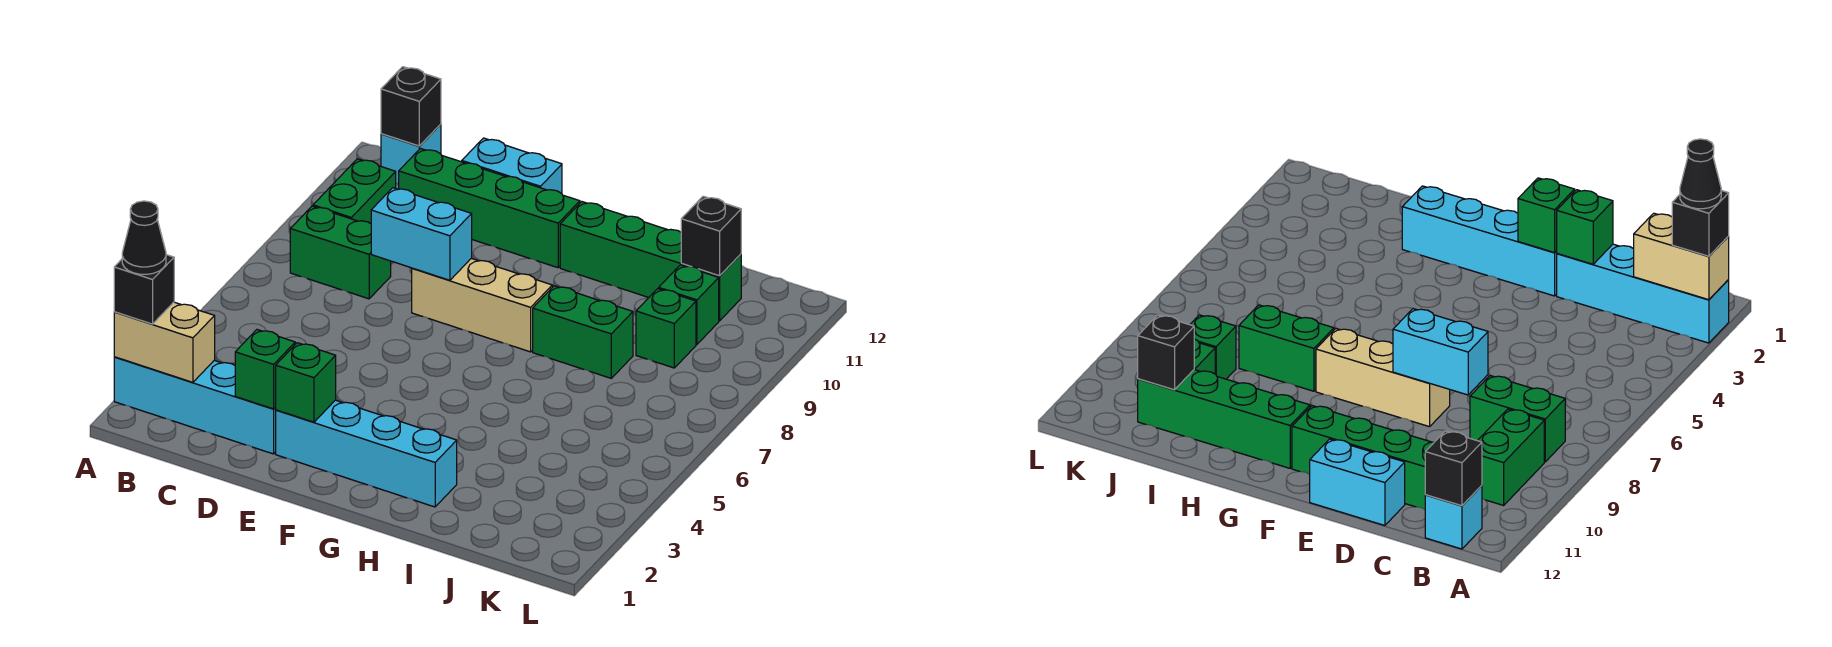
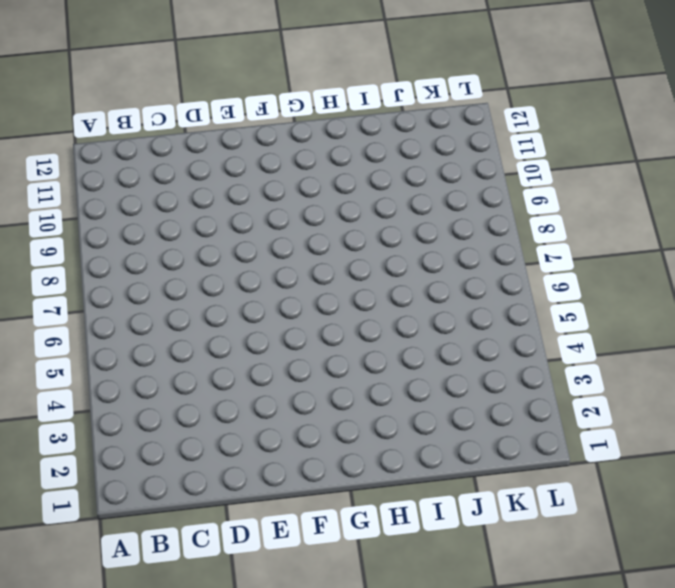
none -> cyan 1x4 brick [114,357,276,454]
none -> green 1x2 brick [290,206,391,299]
none -> green 1x2 brick [313,159,396,223]

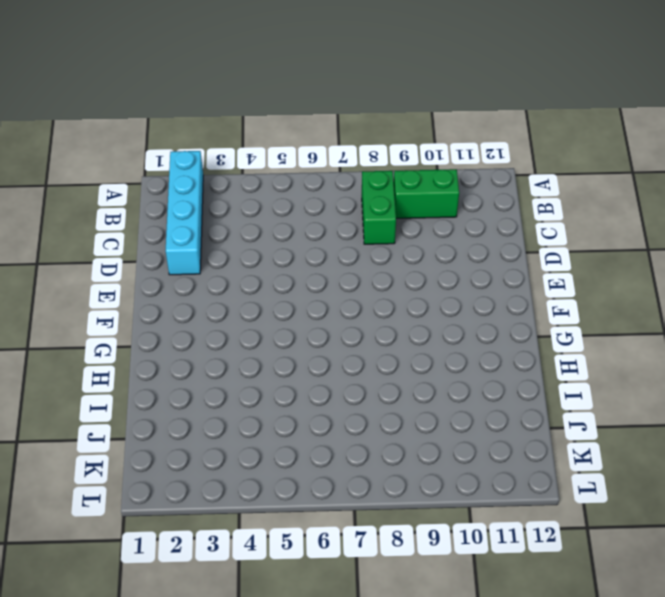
none -> cyan 1x1 brick [381,124,441,184]
none -> green 1x4 brick [398,149,580,268]
none -> cyan 1x2 brick [462,138,562,193]

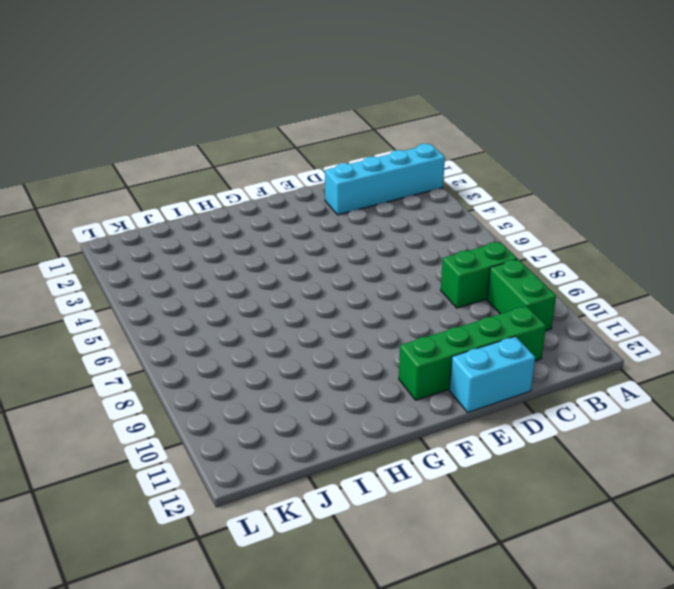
none -> cyan 1x1 brick [381,124,441,184]
none -> cyan 1x4 brick [276,400,457,507]
none -> tan 1x3 brick [412,258,552,352]

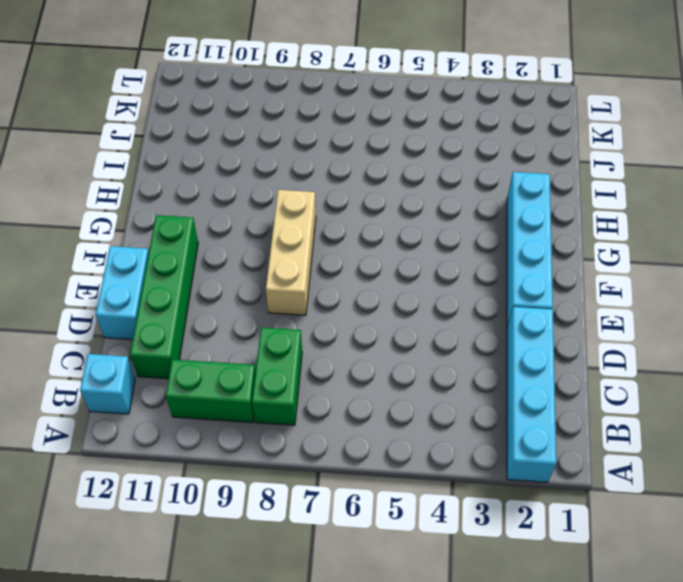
none -> green 1x4 brick [560,202,741,321]
none -> green 1x2 brick [533,286,633,378]
none -> green 1x1 brick [636,289,696,368]

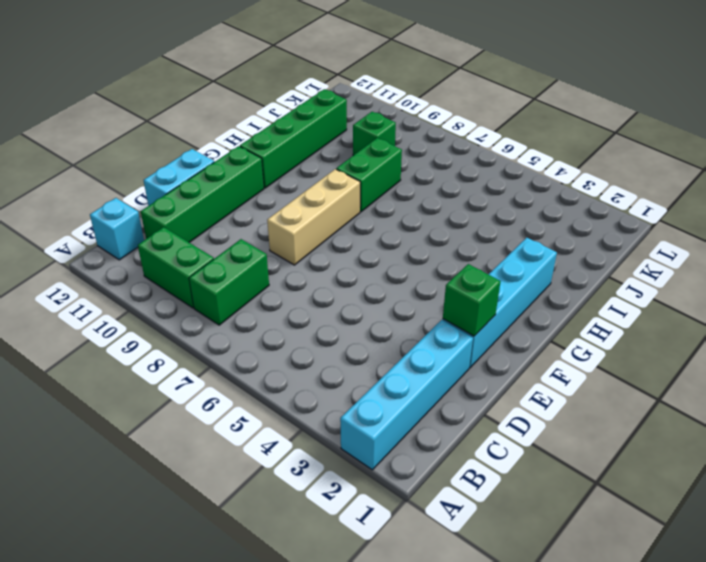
none -> green 1x1 brick [659,265,719,344]
none -> tan 1x2 brick [114,302,215,382]
none -> black 1x1 brick [381,67,441,146]

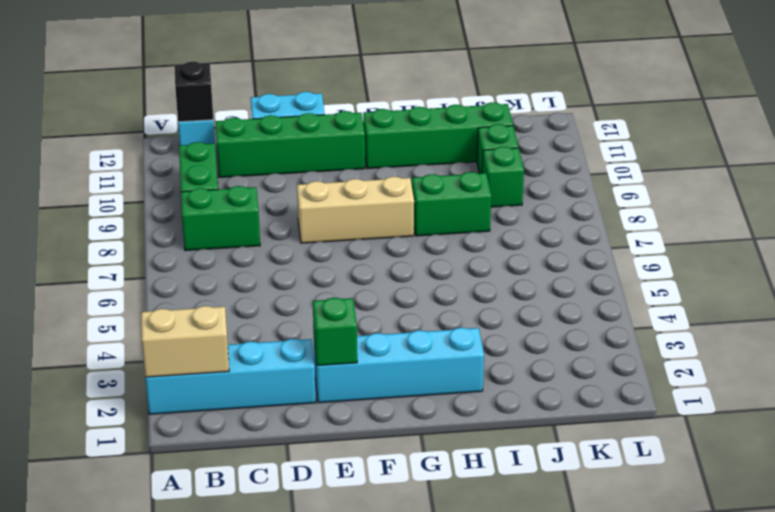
none -> green 1x1 brick [235,330,295,409]
none -> cyan 1x2 brick [371,188,472,280]
none -> black 1x1 brick [681,196,741,276]

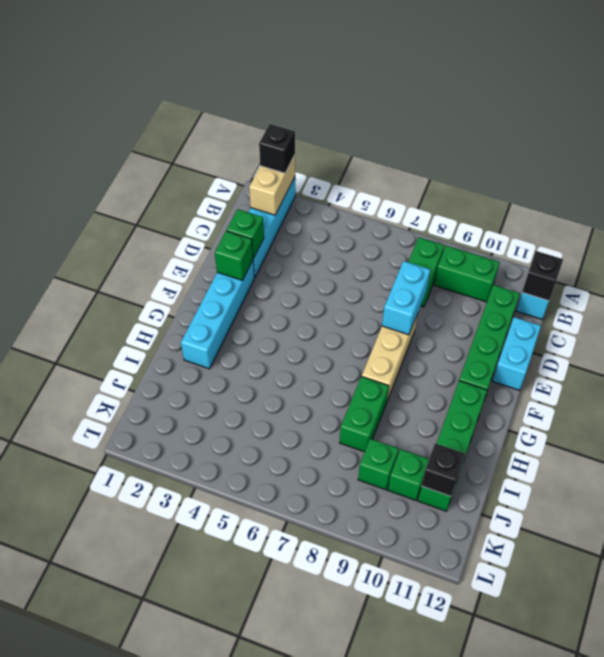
none -> black 1x1 cone [122,201,166,274]

